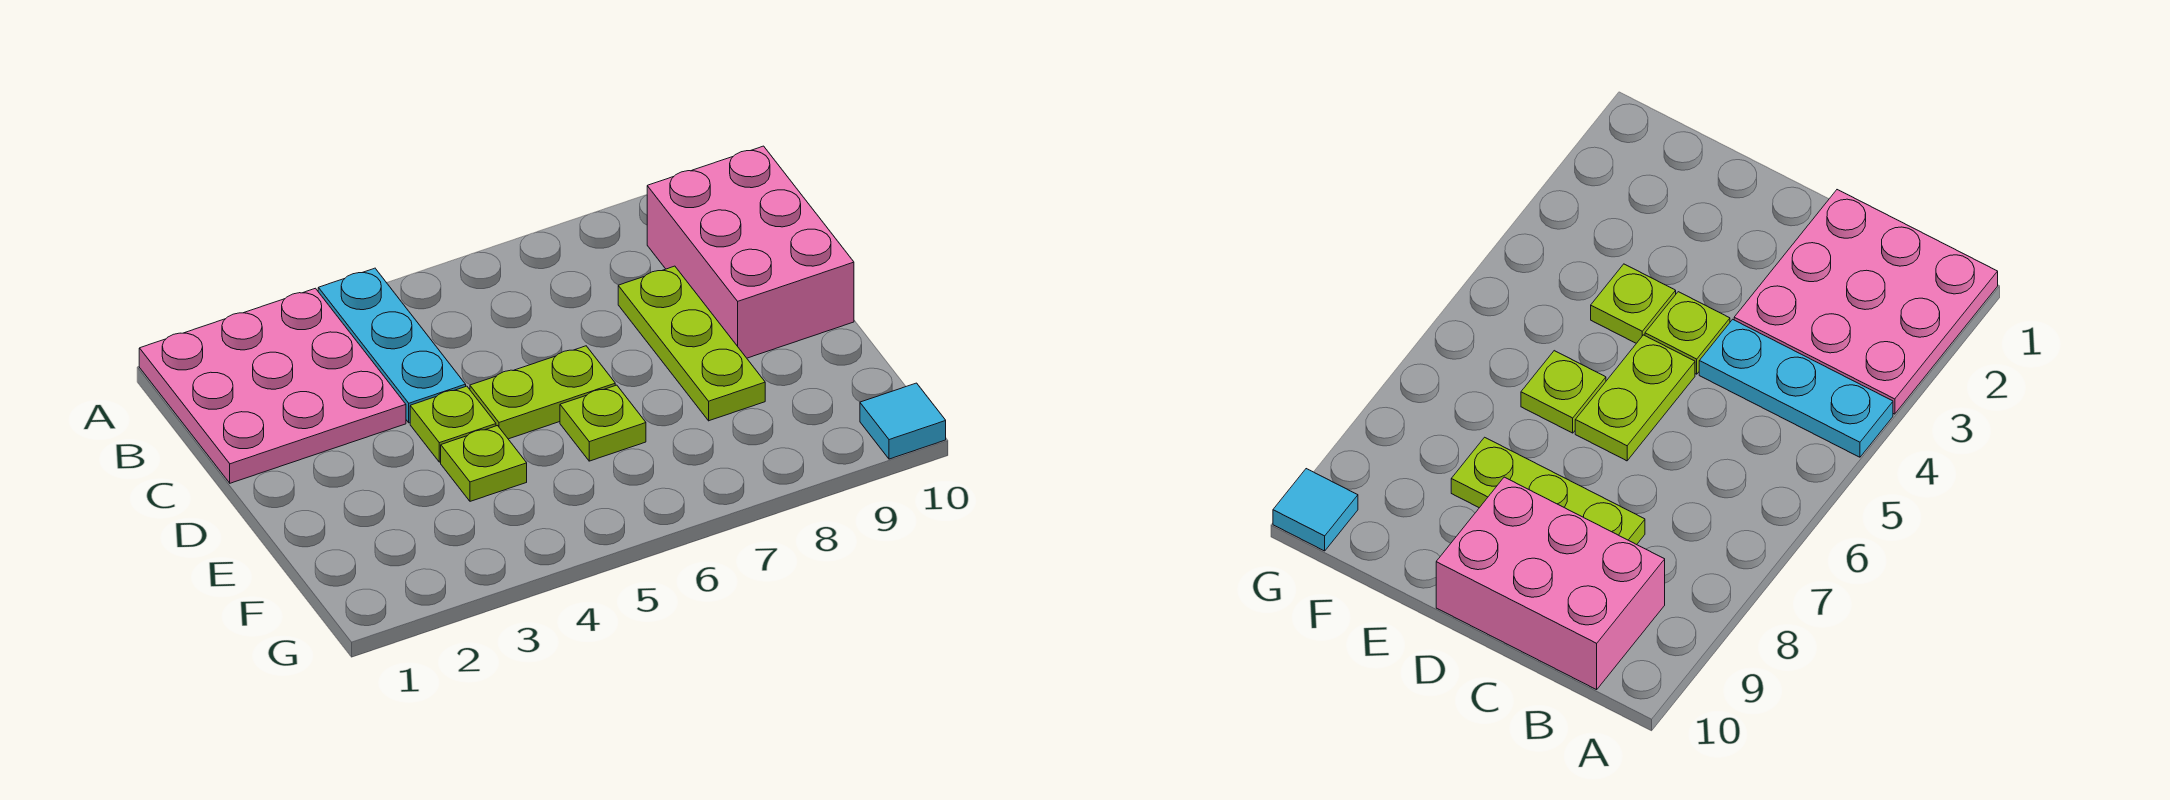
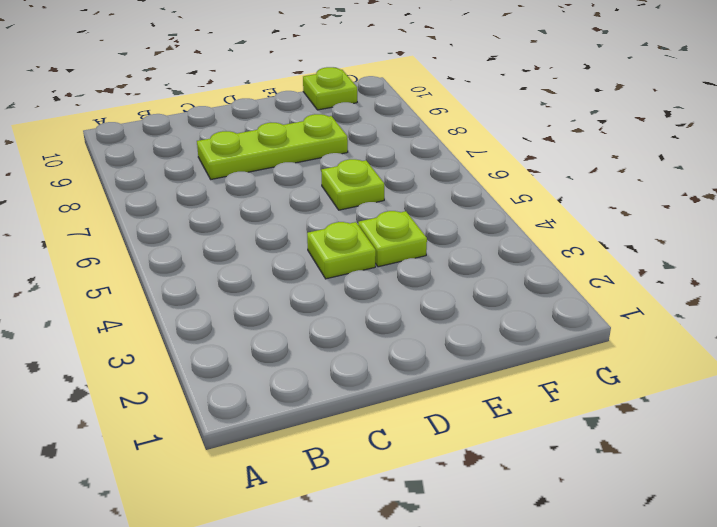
lime 1x1 plate [303,67,357,110] -> none
none -> pink 3x3 plate [139,288,406,483]
none -> cyan 1x3 plate [318,268,466,423]

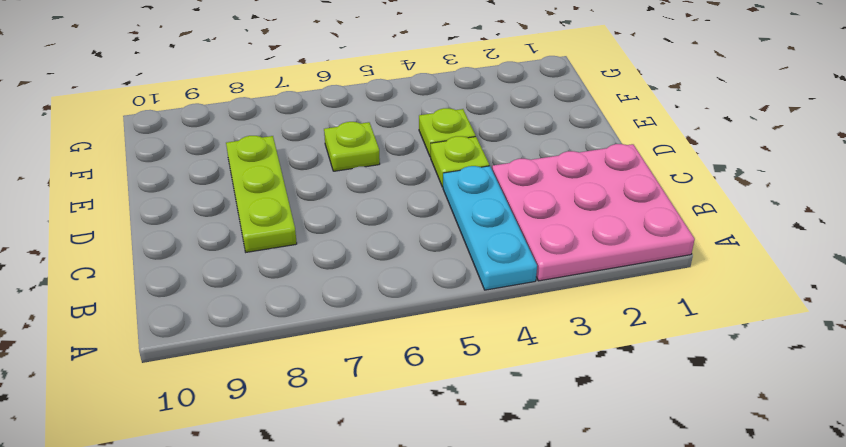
none -> pink 2x3 brick [647,146,854,358]
none -> lime 1x2 plate [470,346,615,439]

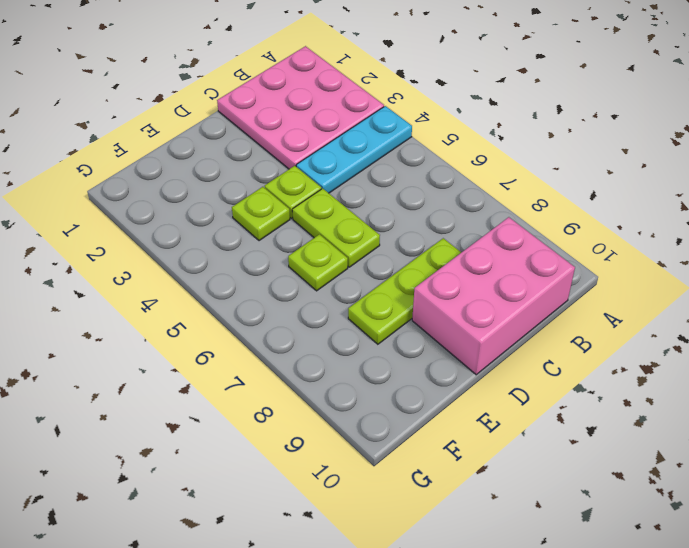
none -> cyan 1x1 tile [860,383,946,459]

